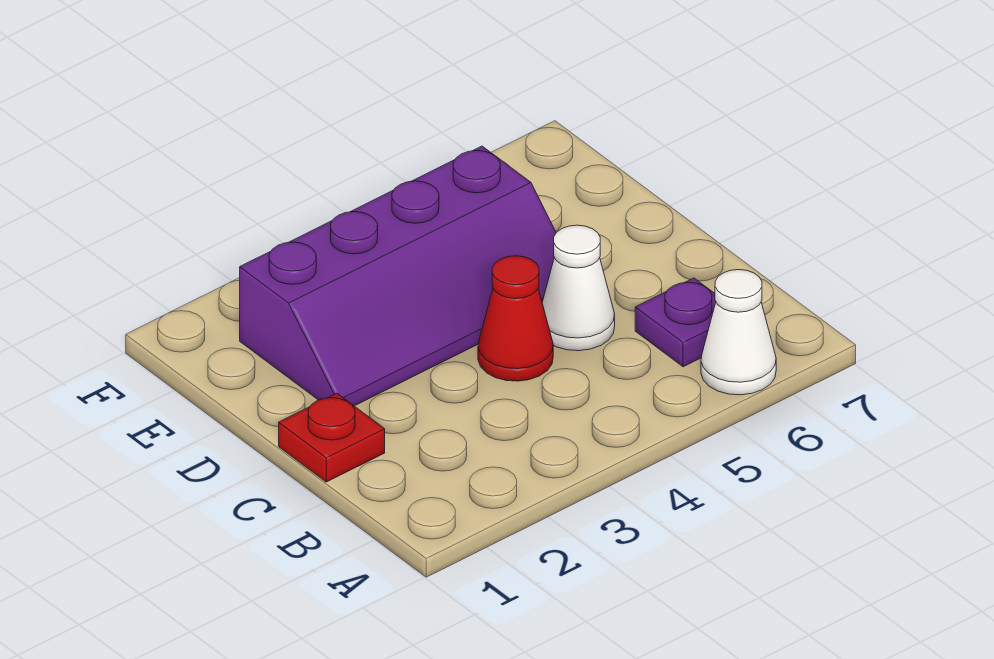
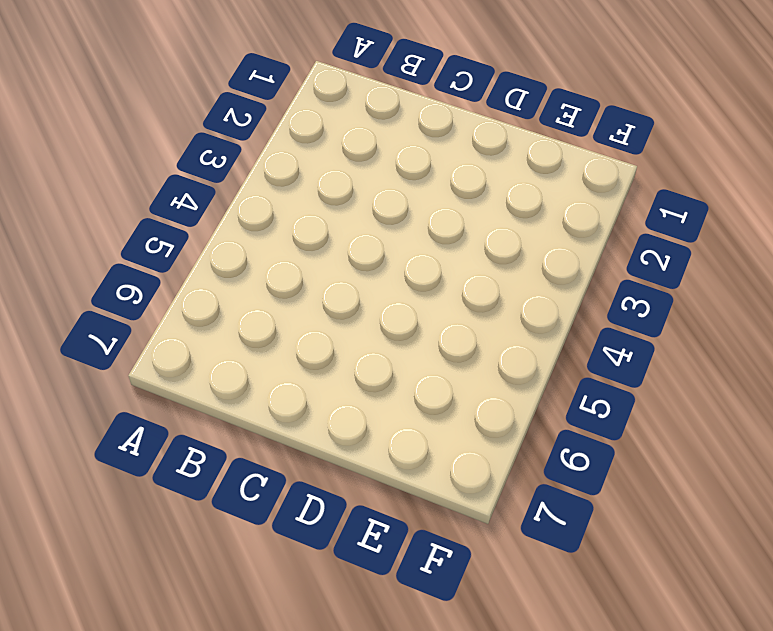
none -> white 1x1 cone [701,270,776,395]
none -> purple 1x1 plate [635,278,716,367]

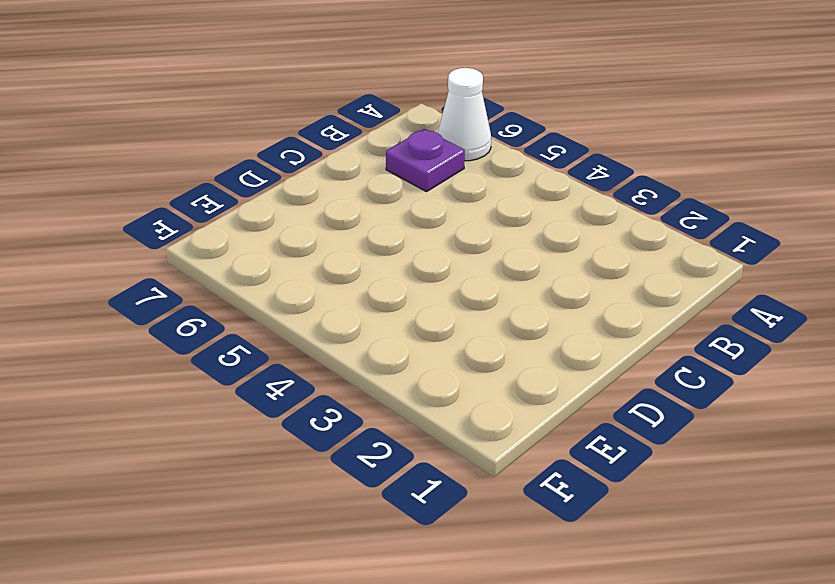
none -> red 1x1 plate [279,393,385,482]
none -> red 1x1 cone [478,256,553,381]

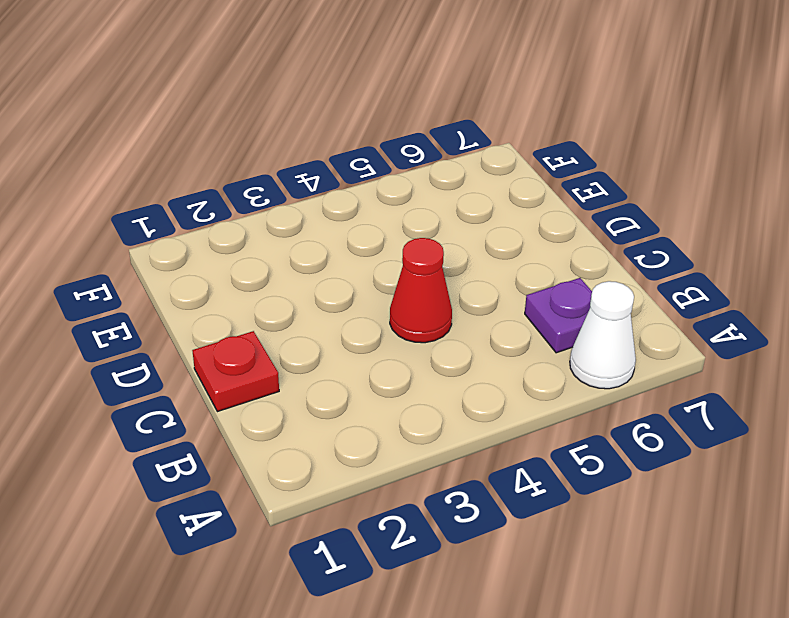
none -> white 1x1 cone [542,225,615,351]
none -> purple 2x4 slope [240,146,556,406]

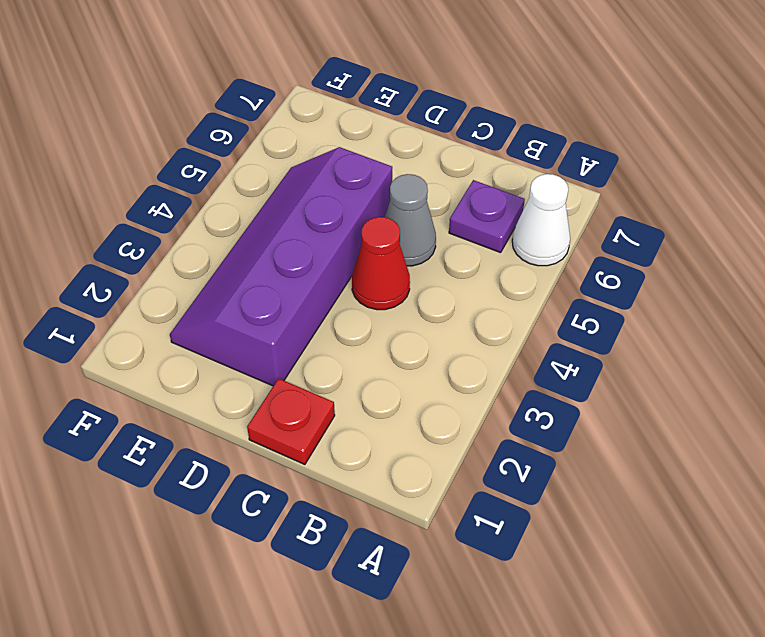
grey 1x1 cone [385,174,436,266] -> white 1x1 cone [542,225,615,351]
purple 2x4 slope [170,147,392,386] -> purple 2x4 slope turned to [240,146,556,406]

